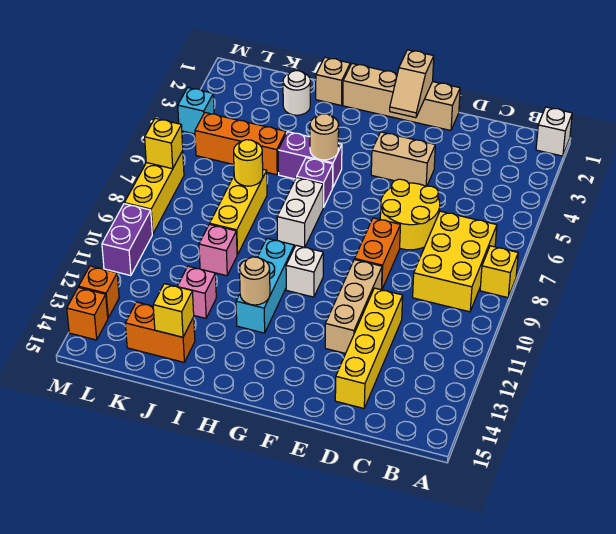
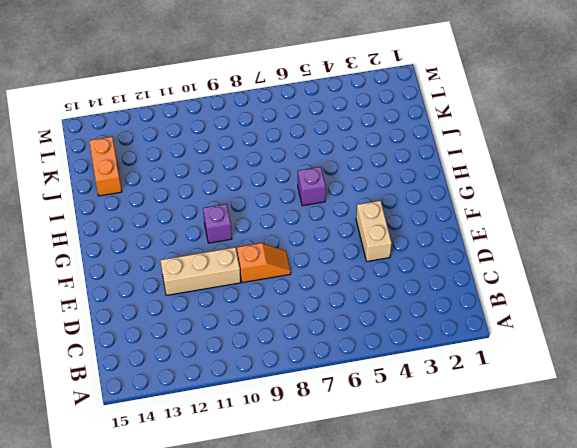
orange 1x2 slope [237,243,291,283] -> orange 1x2 brick [355,218,400,290]
purple 1x1 brick [203,204,232,243] -> white 1x1 brick [286,245,323,297]
none -> white 1x1 brick [536,107,572,156]
none -> yellow 1x1 brick [480,246,518,298]
none -> yellow 2x3 brick [413,211,497,312]
none -> yellow 2x2 round brick [380,179,440,250]

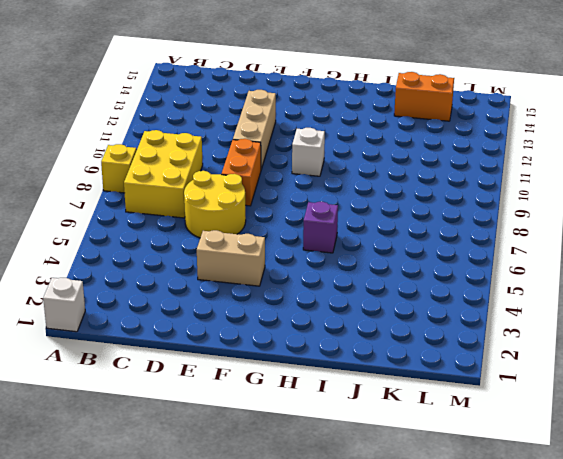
none -> yellow 1x4 brick [335,288,403,408]
none -> tan 1x4 brick [343,64,460,131]
none -> purple 1x2 brick [278,132,342,188]
none -> white 1x2 brick [277,177,323,247]

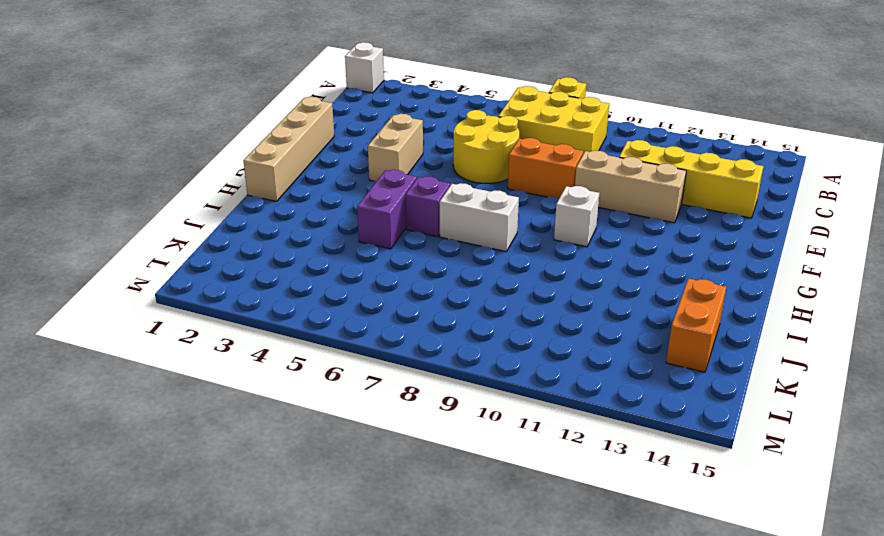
none -> cyan 1x3 brick [236,238,294,333]
none -> tan 1x1 brick [316,57,350,105]
none -> white 1x1 round brick [283,71,310,115]
none -> orange 1x3 brick [195,113,286,175]

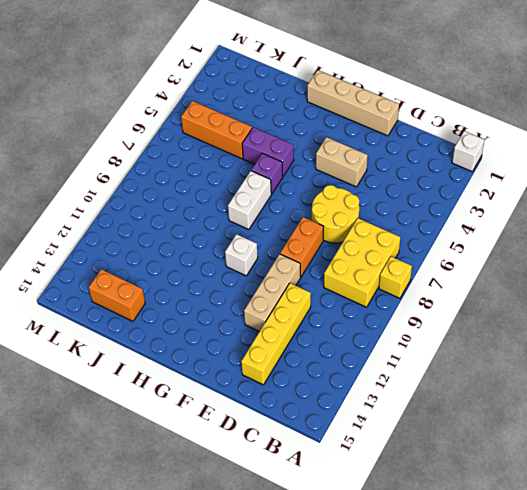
none -> cyan 1x3 brick [236,238,294,333]
none -> tan 1x1 brick [316,57,350,105]
none -> white 1x1 round brick [283,71,310,115]
none -> yellow 1x3 brick [210,169,267,255]

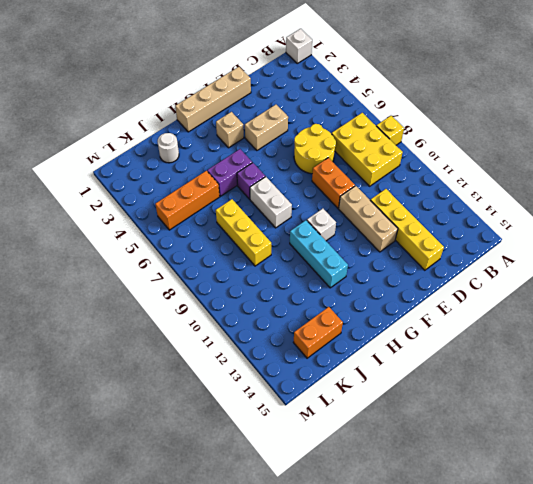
tan 1x1 brick [216,112,244,148] -> tan 1x1 brick moved to [316,57,350,105]
none -> pink 1x1 brick [199,224,237,276]
none -> pink 1x1 brick [177,266,216,318]
none -> cyan 1x1 brick [178,88,214,134]
none -> yellow 1x3 brick [124,151,184,234]

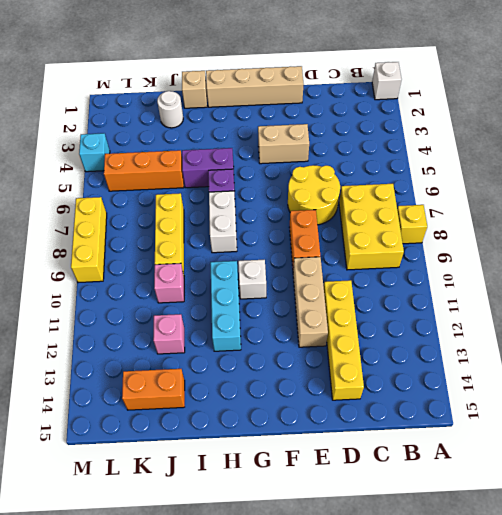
none -> purple 1x2 brick [102,204,152,276]
none -> orange 1x1 brick [79,266,119,318]
none -> orange 1x1 brick [67,287,108,340]
none -> tan 1x2 slope [390,50,434,118]

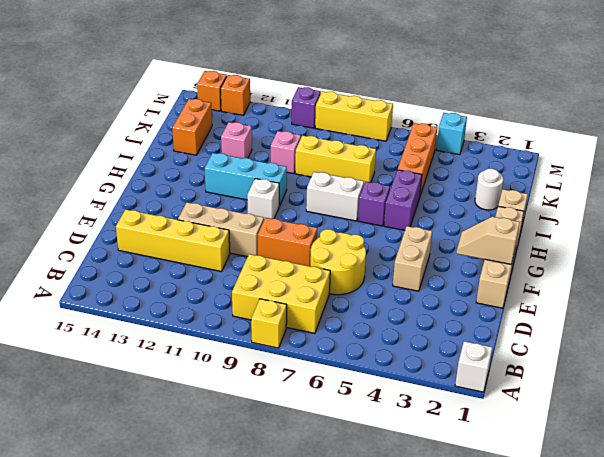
purple 1x1 brick [292,87,321,128] -> purple 1x2 brick [102,204,152,276]
none -> tan 1x1 round brick [310,114,339,160]
none -> tan 1x1 round brick [239,257,270,305]
none -> yellow 1x1 round brick [234,140,263,186]
none -> yellow 1x1 brick [153,284,194,337]

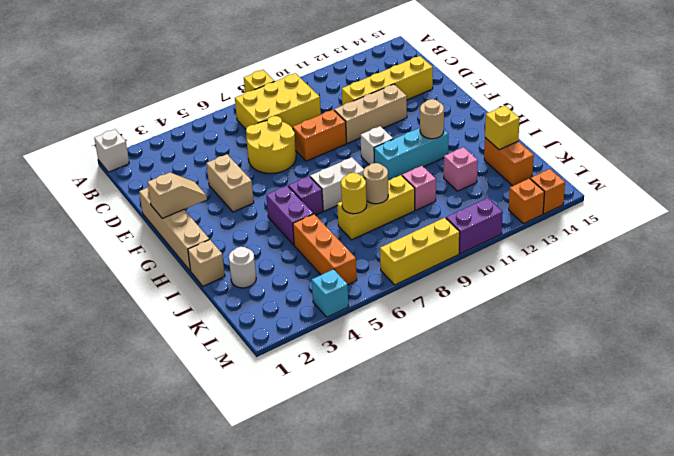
tan 1x1 round brick [363,163,388,204] -> tan 1x1 round brick moved to [310,114,339,160]
none -> yellow 1x1 brick [145,118,183,169]

